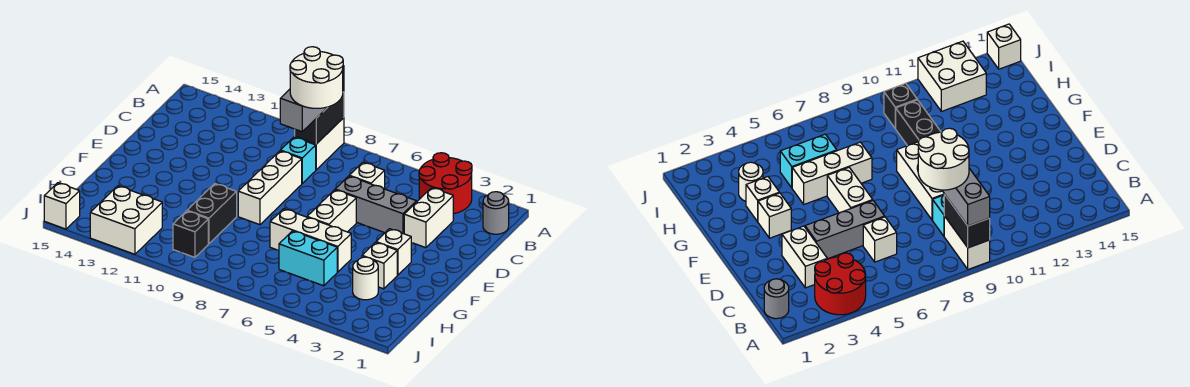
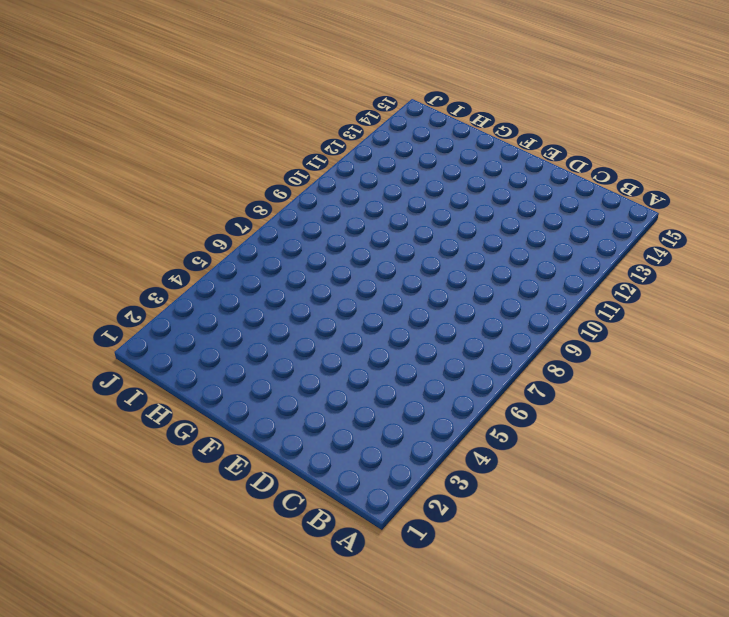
none -> red 2x2 round brick [419,153,472,214]
none -> white 1x2 brick [295,118,344,170]
none -> grey 1x1 round brick [483,192,509,234]

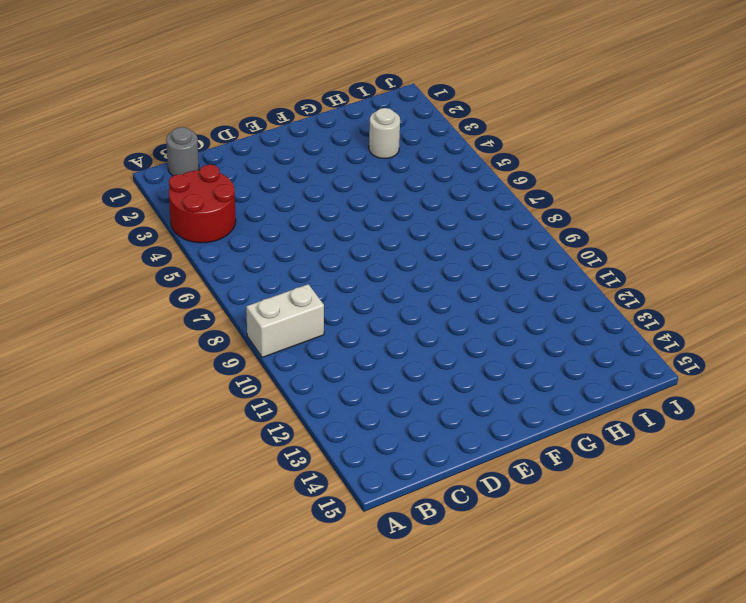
none -> white 1x2 brick [404,188,453,248]
none -> white 1x1 brick [349,162,385,189]
none -> cyan 1x1 brick [280,137,316,183]

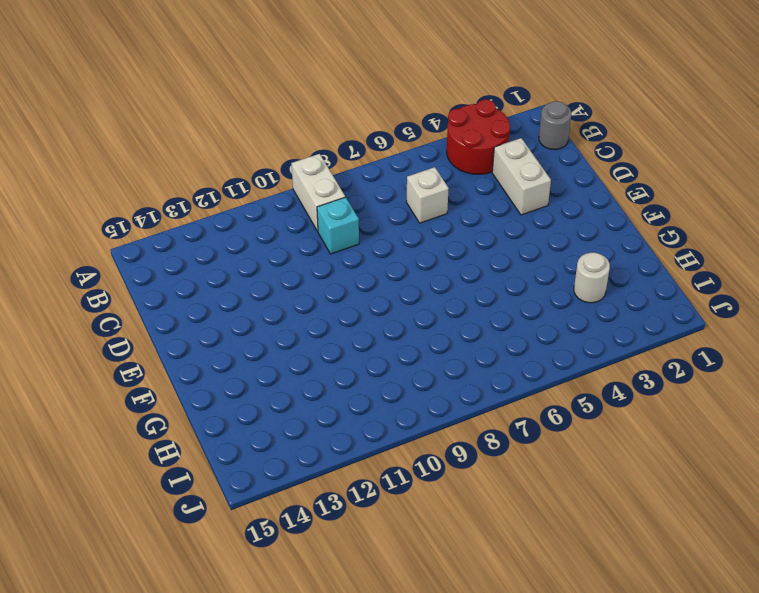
none -> grey 1x3 brick [335,176,416,234]
none -> white 1x3 brick [238,151,302,225]
none -> white 1x2 brick [307,190,356,232]

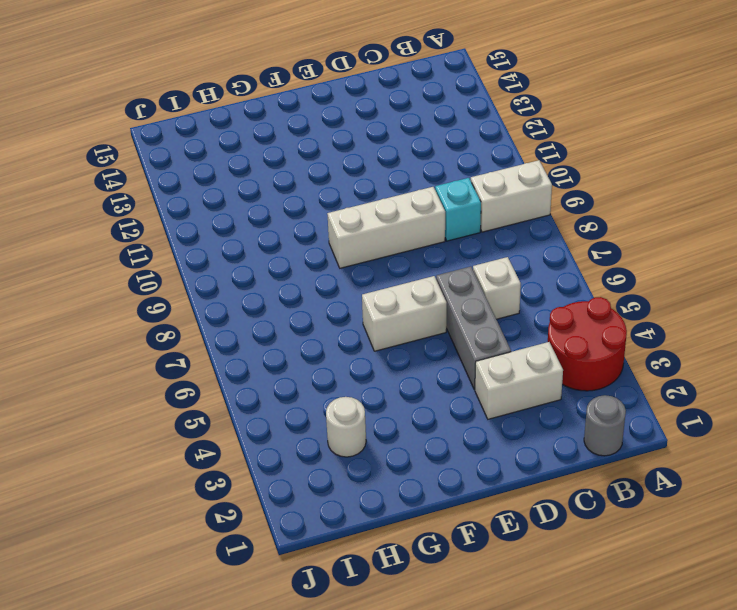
none -> white 1x1 brick [376,229,411,275]
none -> white 1x1 brick [362,242,397,289]
none -> white 1x3 brick [270,209,351,272]

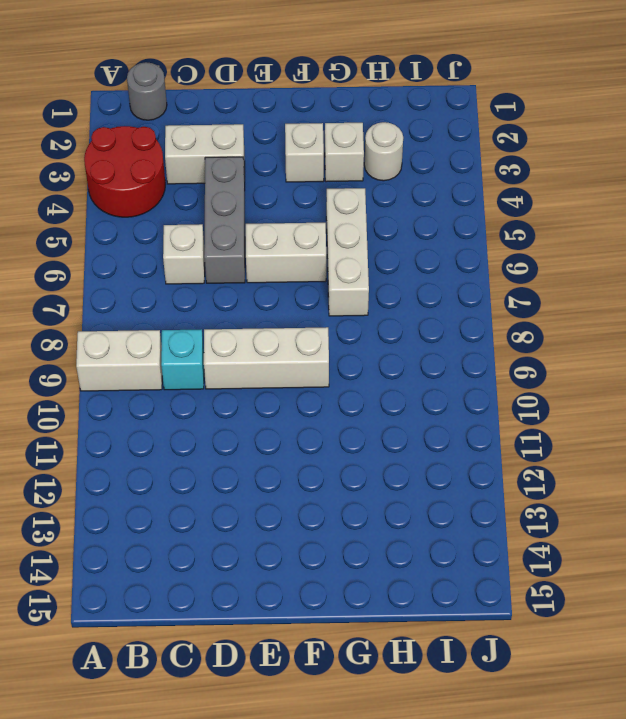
none -> black 1x2 brick [187,184,237,244]
none -> cyan 1x2 brick [279,231,337,286]
none -> black 1x1 brick [173,211,208,257]

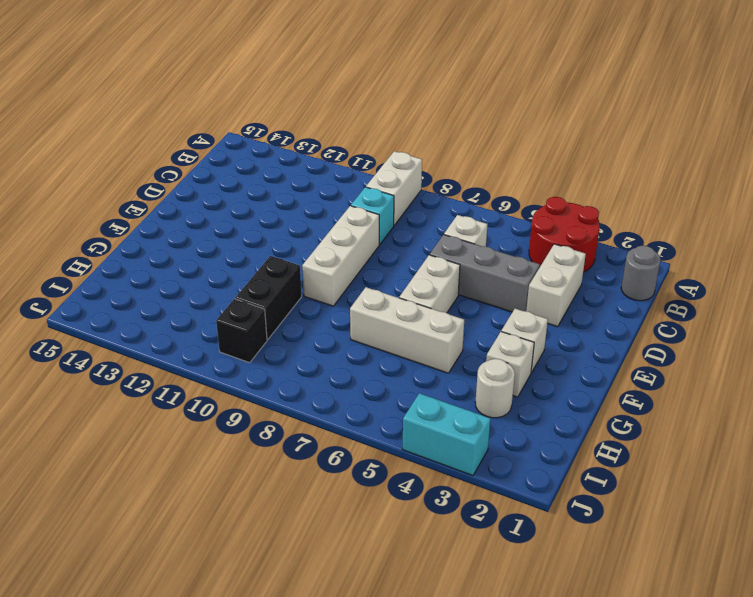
cyan 1x2 brick [402,393,490,476] -> cyan 1x2 brick moved to [279,231,337,286]
none -> white 2x2 brick [90,186,162,254]
none -> white 1x1 brick [44,183,80,229]
none -> black 1x2 brick [295,92,344,144]

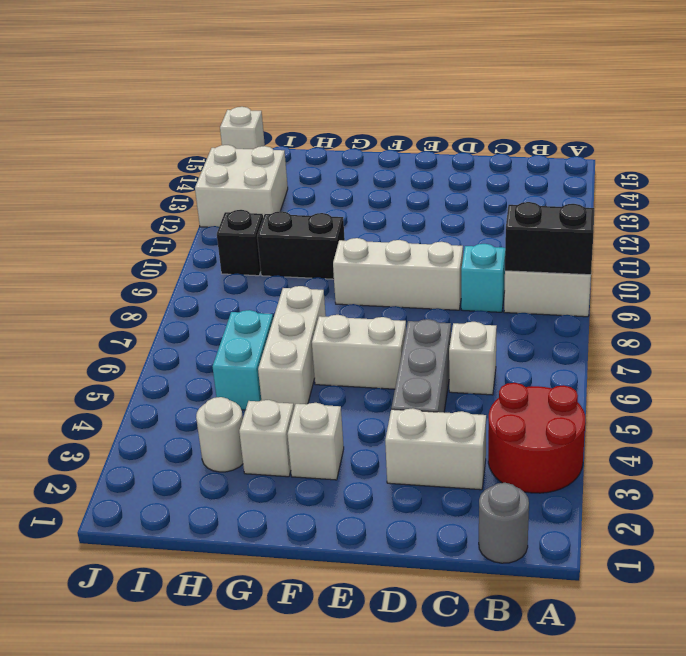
none -> grey 1x3 brick [280,66,344,132]
none -> white 2x2 round brick [290,47,343,108]

